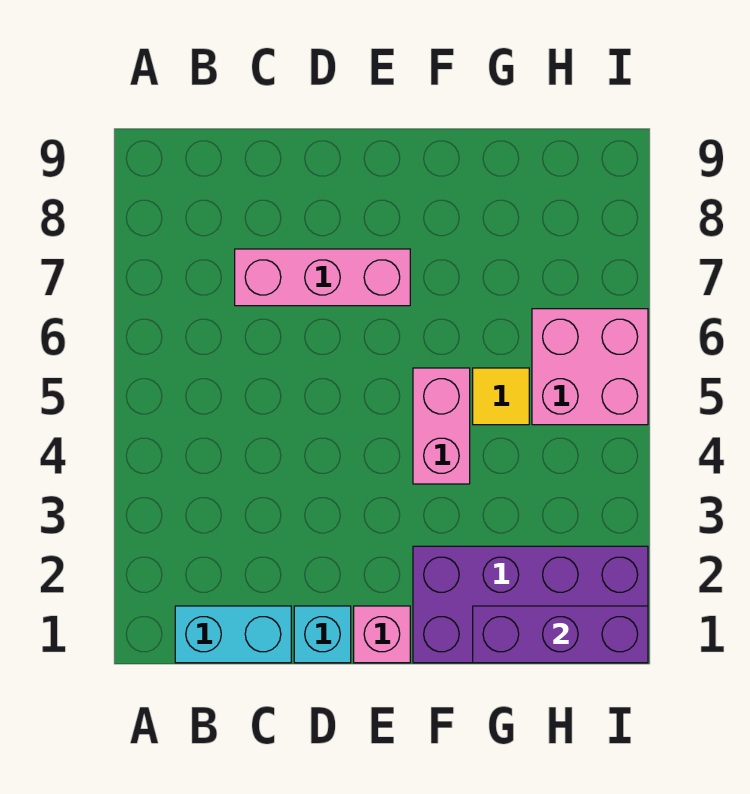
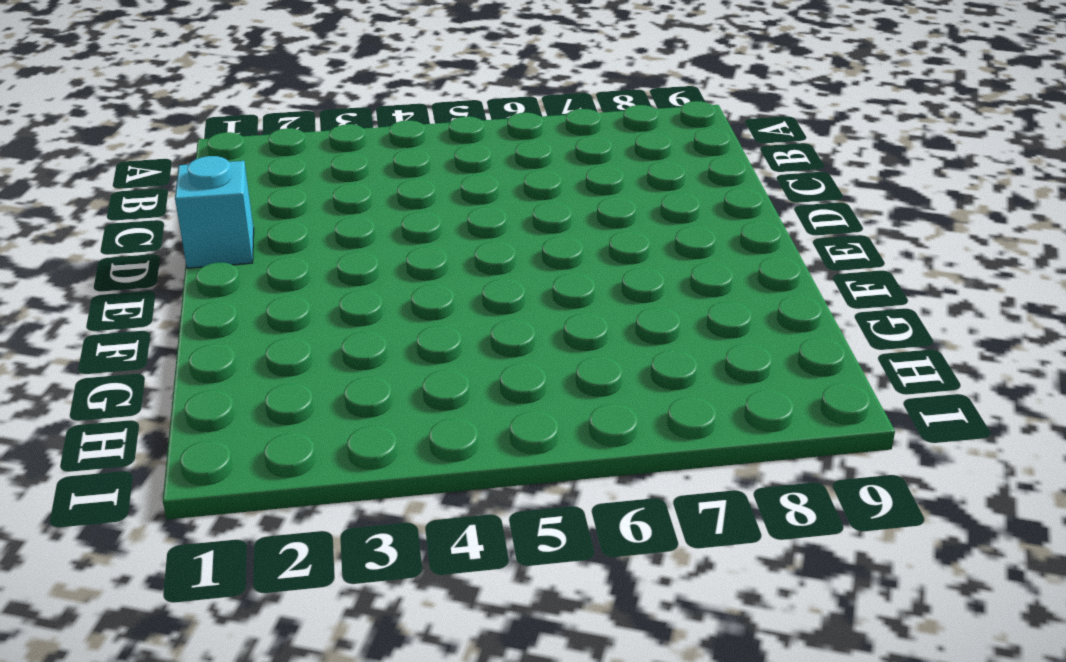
none -> cyan 1x2 brick [175,606,291,663]
none -> pink 1x3 brick [235,249,410,306]

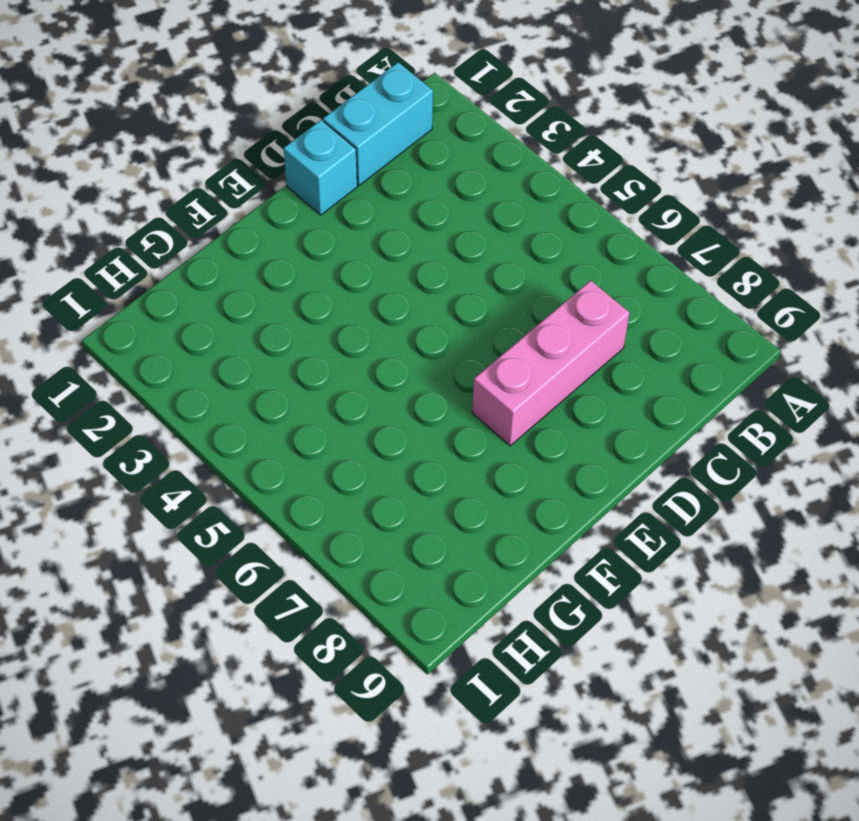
none -> pink 1x1 brick [354,606,410,663]
none -> purple 2x4 brick [413,546,648,663]

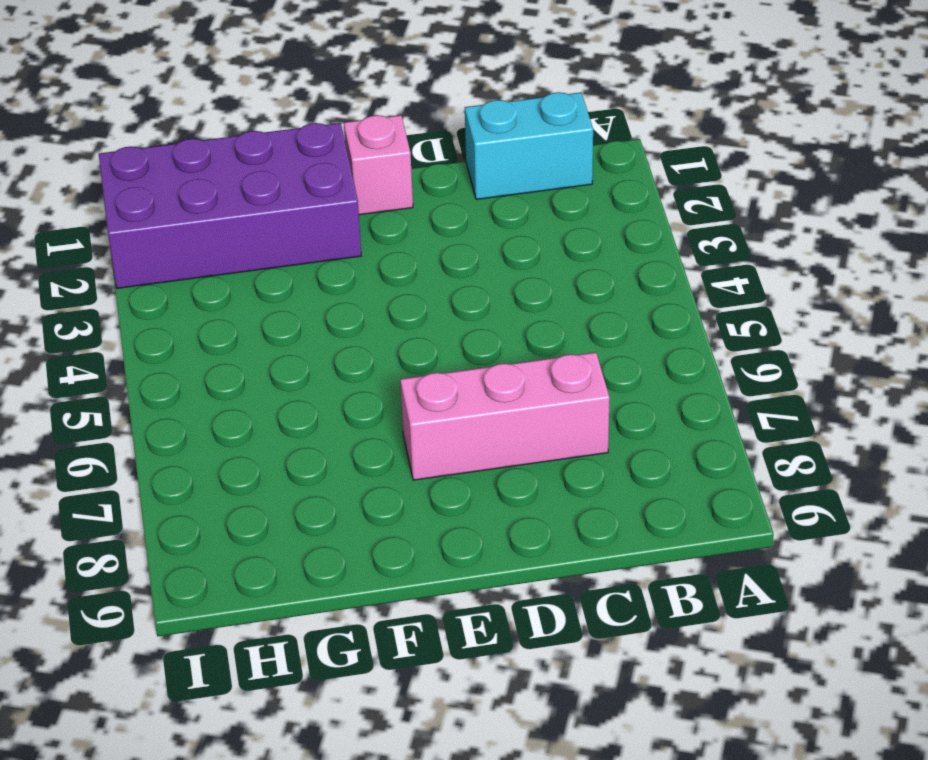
none -> cyan 1x1 brick [294,606,351,663]
none -> pink 1x2 brick [413,368,470,484]

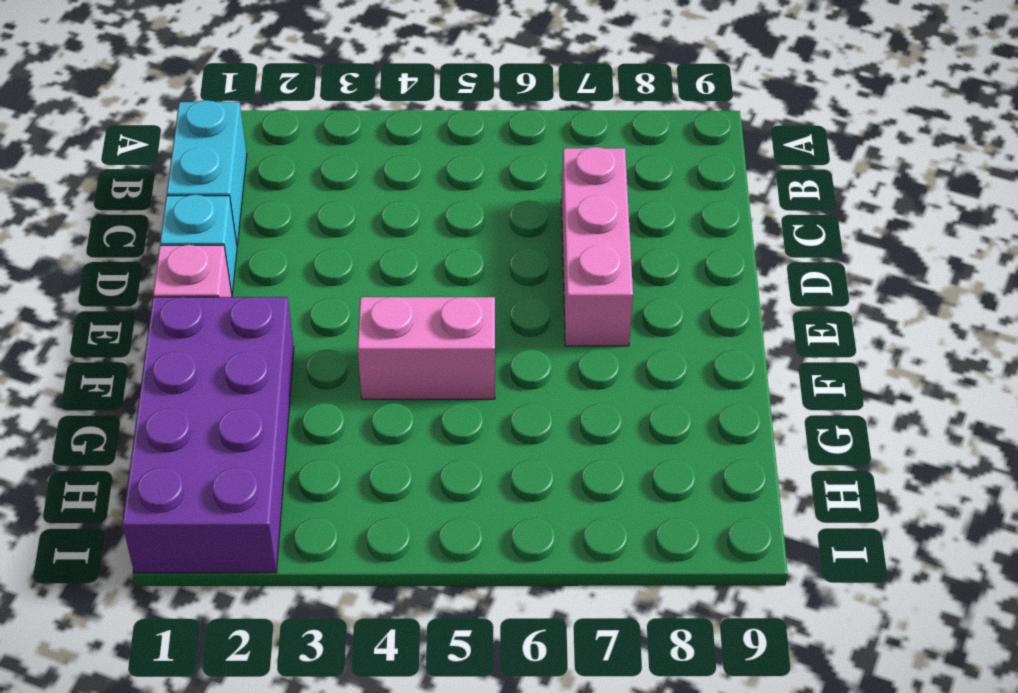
none -> yellow 1x1 tile [473,368,529,425]
none -> pink 2x2 brick [532,309,648,425]

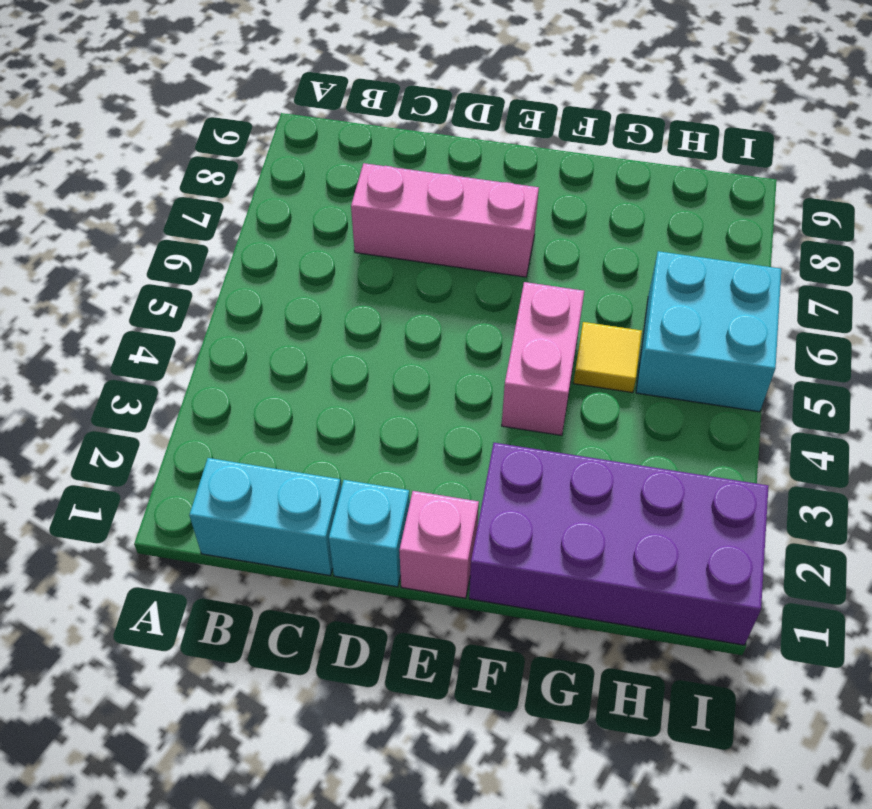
cyan 2x2 brick [636,251,781,412] -> pink 2x2 brick [532,309,648,425]
none -> purple 1x3 brick [473,606,648,663]

